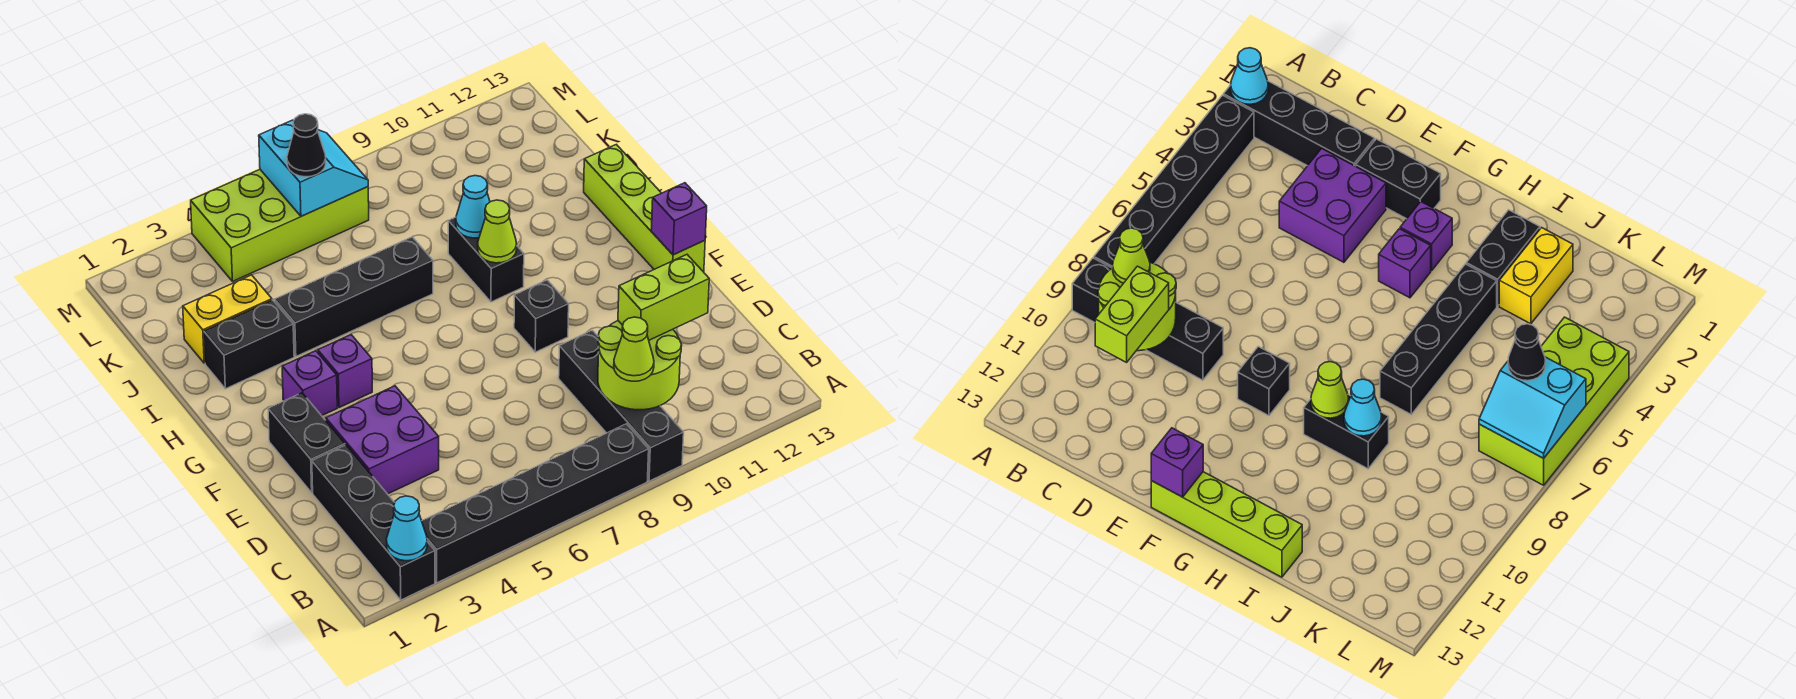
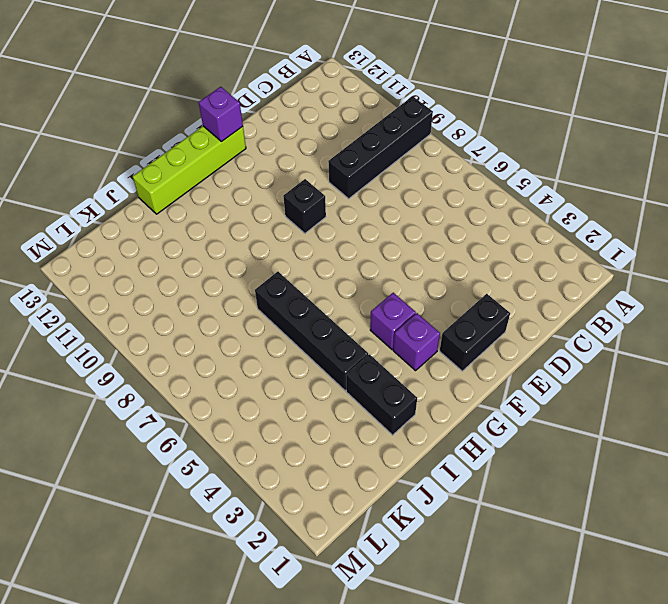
none -> black 1x4 brick [312,445,435,600]
none -> black 1x6 brick [422,424,649,583]
none -> purple 2x2 brick [326,386,439,494]

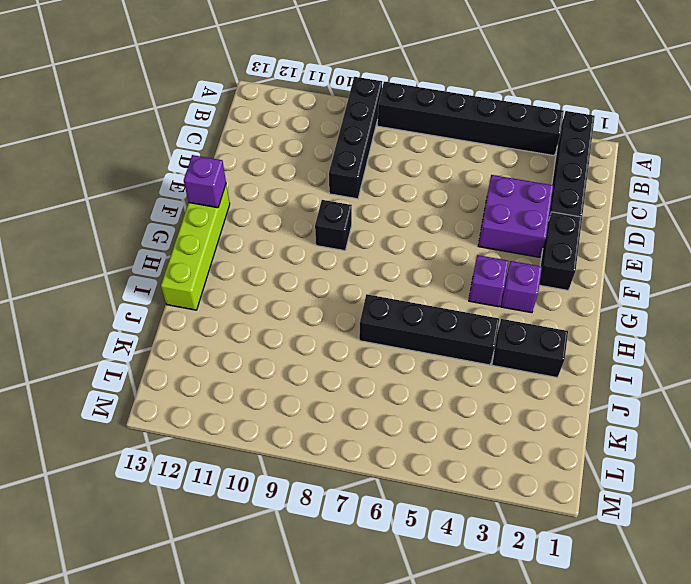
none -> black 1x2 brick [448,217,524,302]
none -> yellow 1x2 brick [183,275,272,363]
none -> lime 2x4 brick [191,170,369,281]

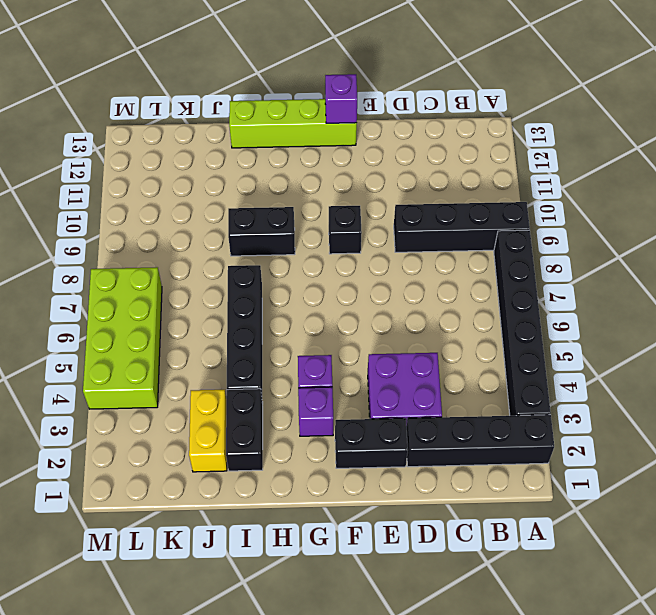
none -> cyan 1x1 cone [387,496,427,561]
none -> lime 2x2 round brick [598,321,682,410]
none -> lime 1x1 cone [478,200,517,263]

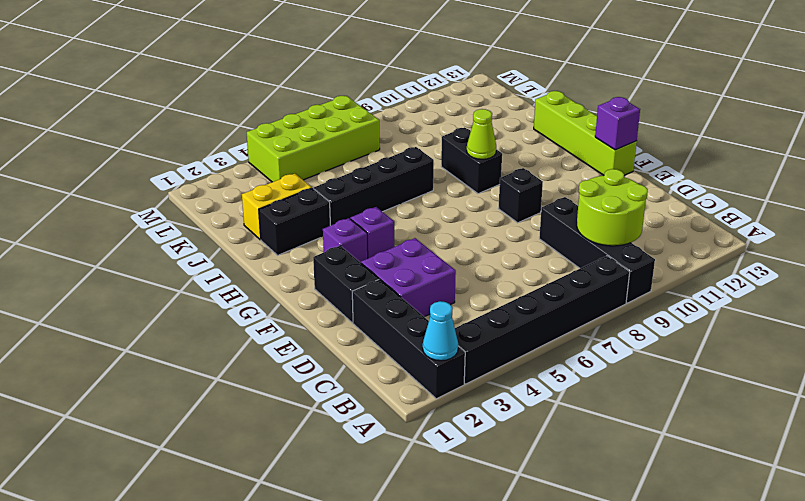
none -> cyan 1x1 cone [456,176,490,238]
none -> cyan 2x2 slope [259,120,368,216]
none -> lime 1x1 cone [614,317,654,381]

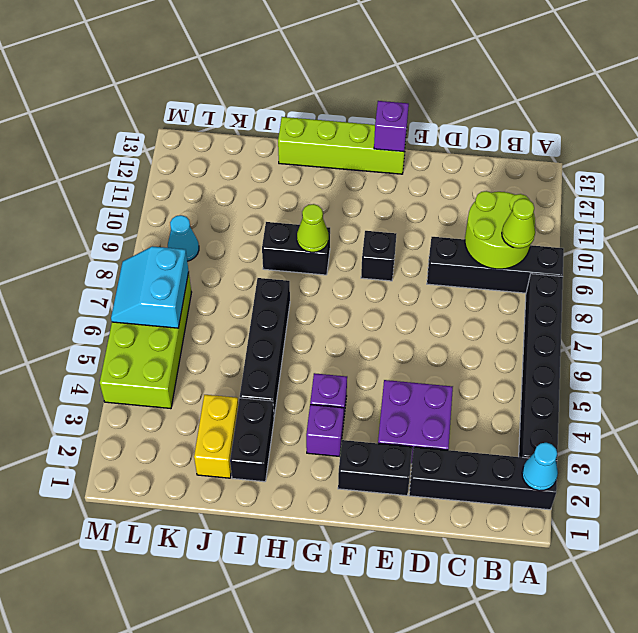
cyan 2x2 slope [111,246,189,328] -> cyan 2x2 slope turned to [259,120,368,216]
cyan 1x1 cone [168,215,199,261] -> cyan 1x1 cone moved to [456,176,490,238]
none -> lime 1x2 brick [618,255,709,340]
none -> black 1x1 cone [287,114,326,177]

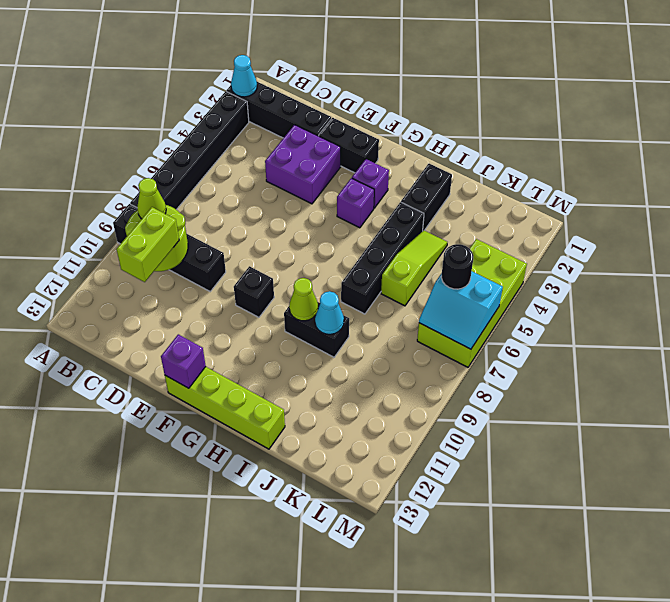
lime 1x3 slope [381,230,447,306] -> none
black 1x1 round brick [441,244,473,289] -> black 1x1 cone [287,114,326,177]
none -> yellow 1x2 brick [183,275,272,363]

